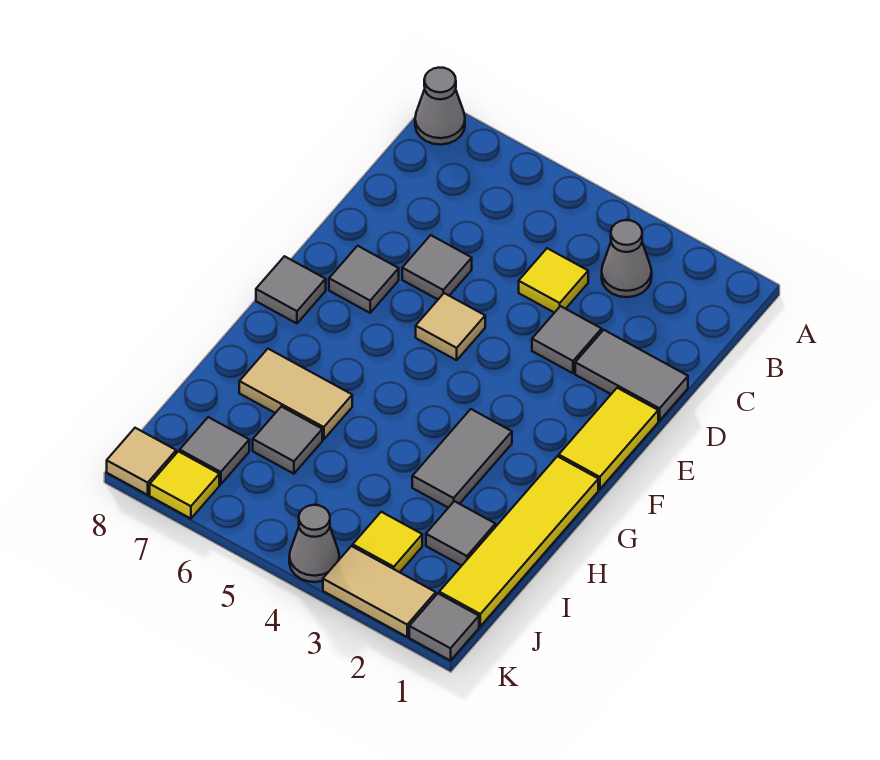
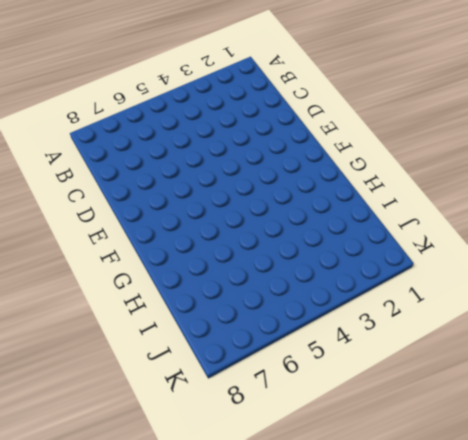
none -> grey 1x1 cone [415,68,465,145]
none -> grey 1x1 cone [602,220,652,297]
none -> yellow 1x1 tile [519,248,588,313]

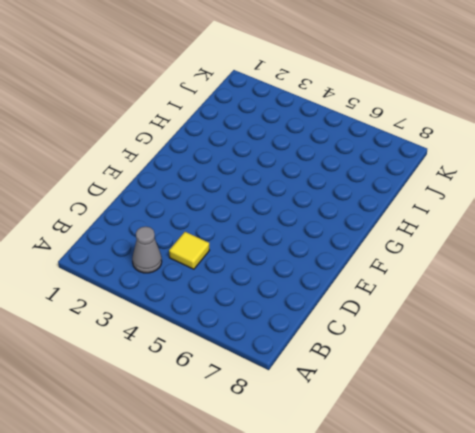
none -> grey 1x1 cone [415,68,465,145]
none -> grey 1x2 tile [575,330,688,421]
none -> grey 1x1 tile [532,306,602,373]

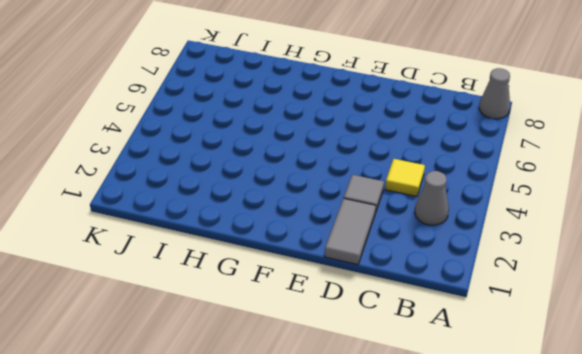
none -> grey 1x1 tile [402,235,472,299]
none -> yellow 1x2 tile [559,388,658,489]
none -> tan 1x1 tile [416,293,485,360]

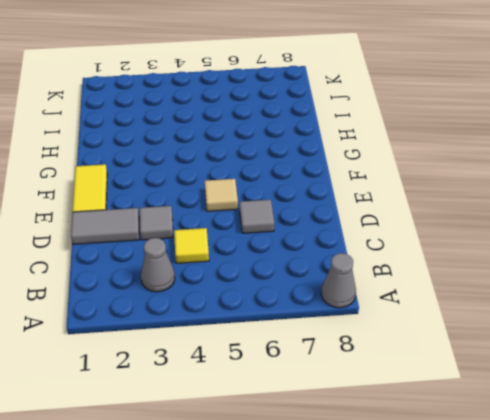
none -> grey 1x1 tile [329,246,399,313]
none -> grey 1x1 tile [256,256,326,323]
none -> yellow 1x4 tile [439,456,598,626]

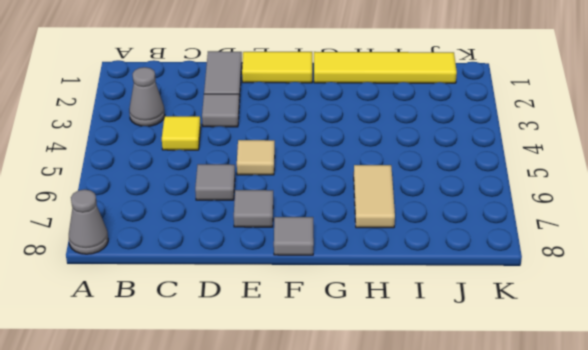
none -> grey 1x2 tile [412,409,512,508]
none -> grey 1x1 tile [426,501,495,566]
none -> grey 1x1 tile [253,406,322,474]

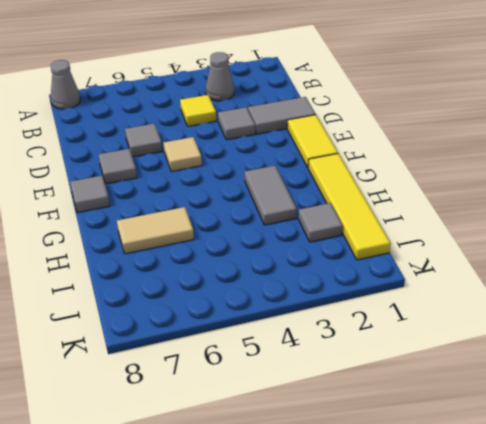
none -> grey 1x1 tile [253,406,322,474]
none -> yellow 1x1 tile [353,512,422,572]
none -> grey 1x1 tile [180,417,249,484]

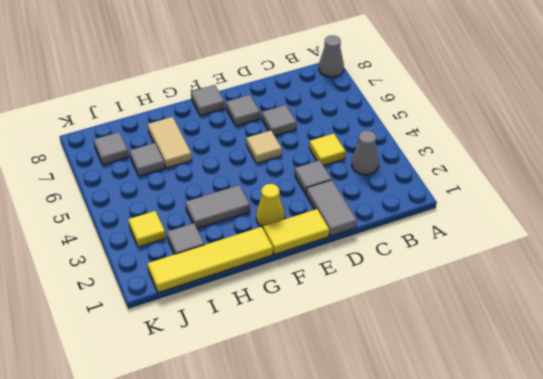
yellow 1x1 cone [256,184,285,227] -> none
none -> grey 1x1 tile [409,594,479,661]
none -> tan 1x2 tile [323,546,436,637]
none -> grey 1x1 cone [289,505,339,582]

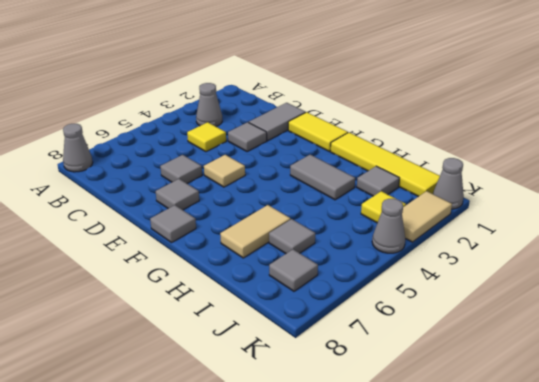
grey 1x1 cone [433,158,464,209] -> grey 1x1 tile [409,594,479,661]
none -> yellow 1x1 tile [150,451,219,519]
none -> tan 1x1 tile [107,428,176,495]

